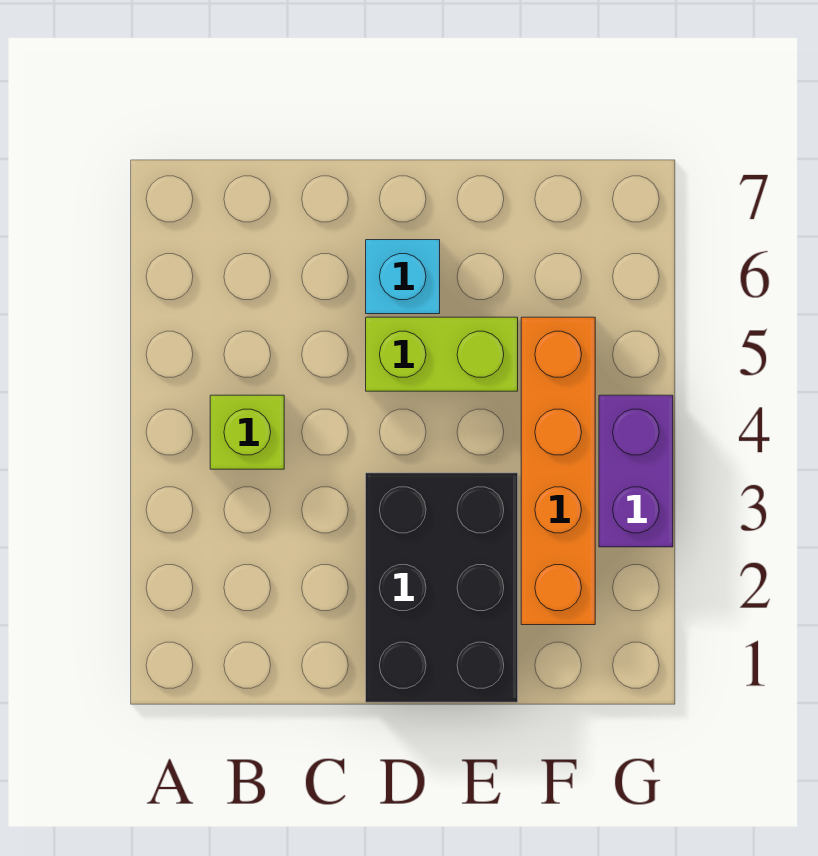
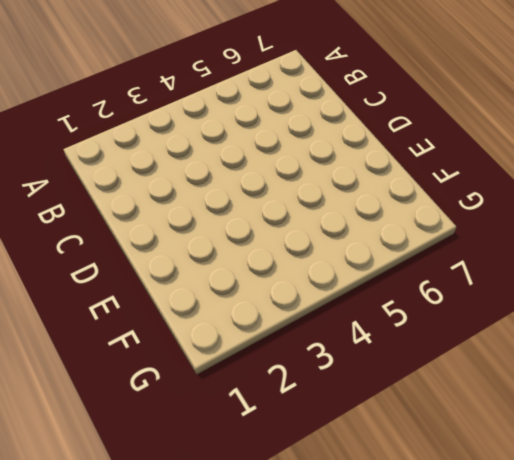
none -> lime 1x1 brick [210,395,284,469]
none -> black 2x3 brick [366,473,518,702]

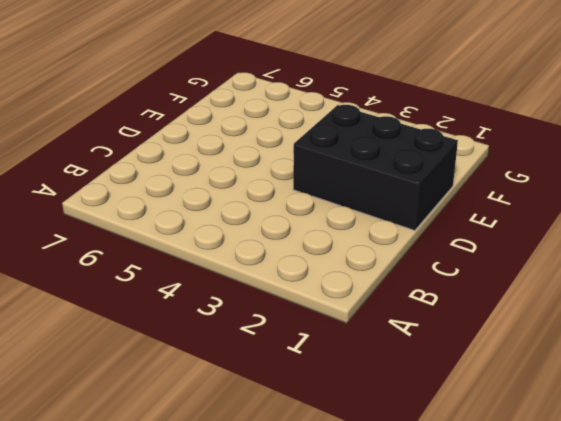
none -> lime 1x1 brick [210,395,284,469]
none -> lime 1x2 brick [366,317,518,391]

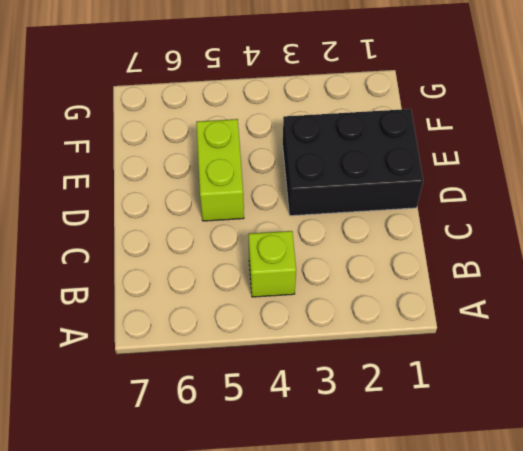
none -> cyan 1x1 brick [366,240,440,314]
none -> orange 1x4 brick [521,317,595,625]

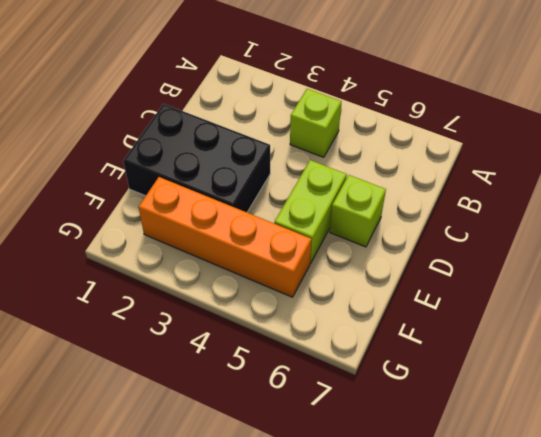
lime 1x1 brick [330,175,386,247] -> cyan 1x1 brick [366,240,440,314]
none -> purple 1x2 brick [599,395,673,547]

